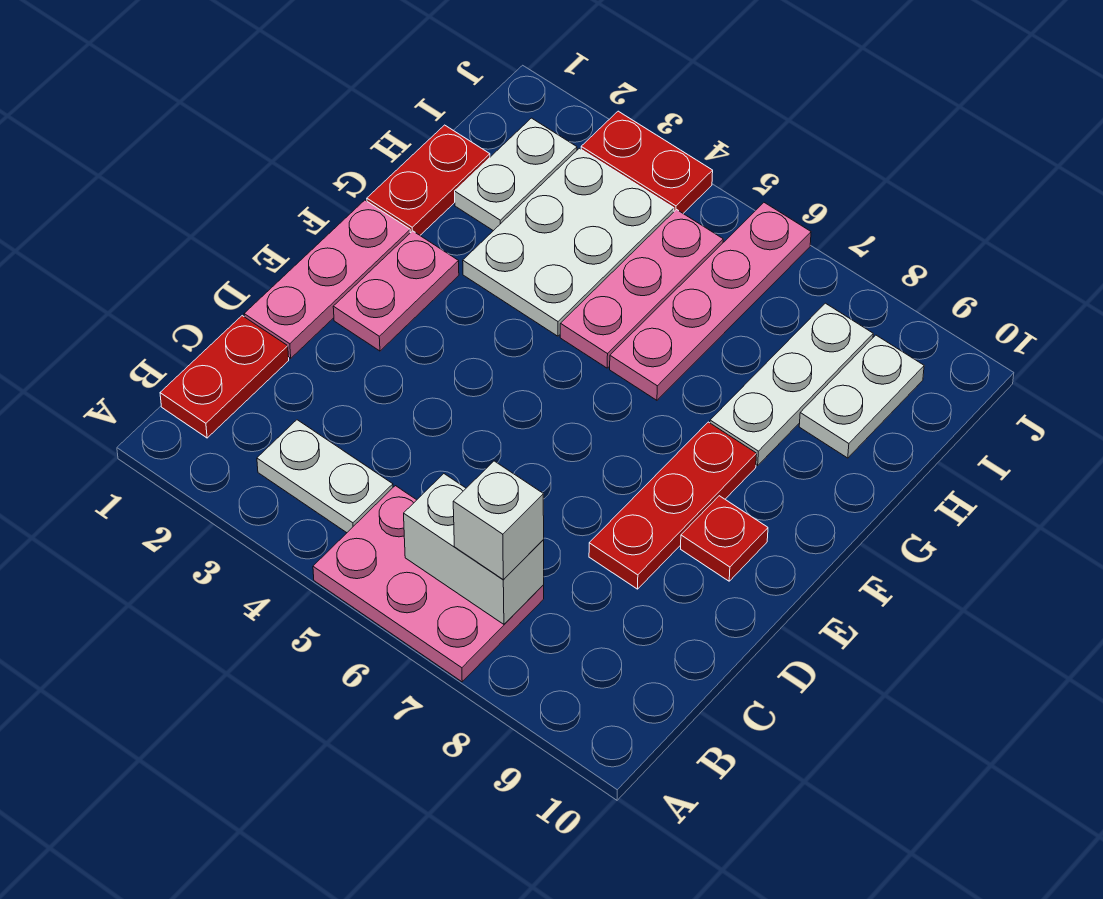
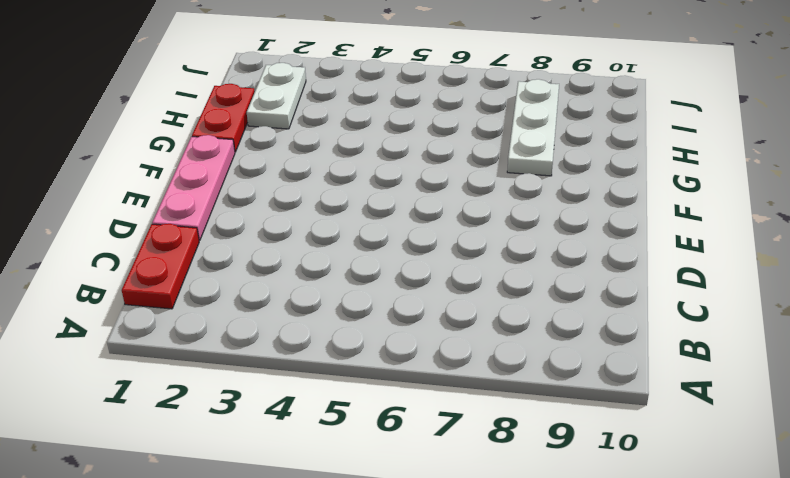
none -> pink 2x3 plate [313,486,544,682]
none -> white 1x2 plate [257,420,393,533]
none -> red 1x3 plate [589,422,757,589]

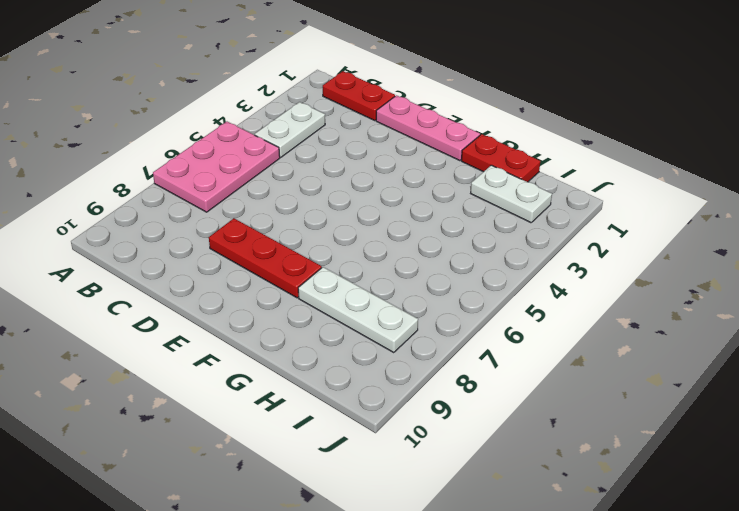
none -> pink 1x2 plate [333,231,459,351]
none -> red 1x1 plate [681,496,768,581]
none -> white 2x3 plate [463,148,674,336]

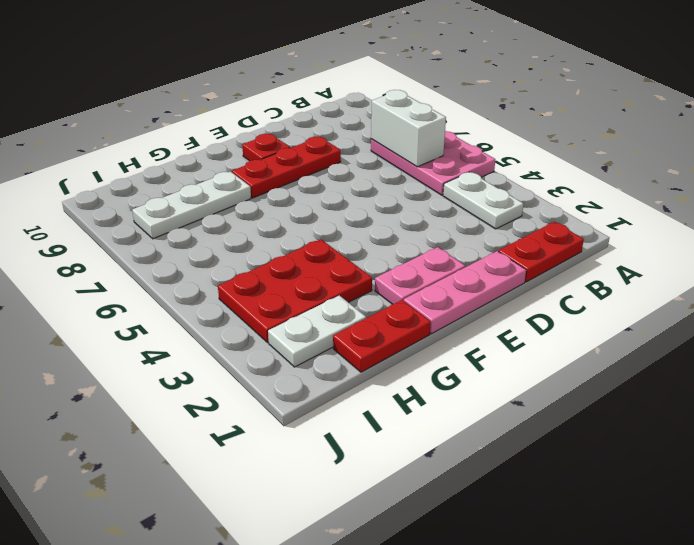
red 2x3 plate [218,239,372,342] -> white 2x3 plate [463,148,674,336]
none -> pink 1x3 plate [560,210,723,368]
none -> pink 1x4 plate [610,203,811,400]
none -> white 1x2 plate [799,335,924,458]

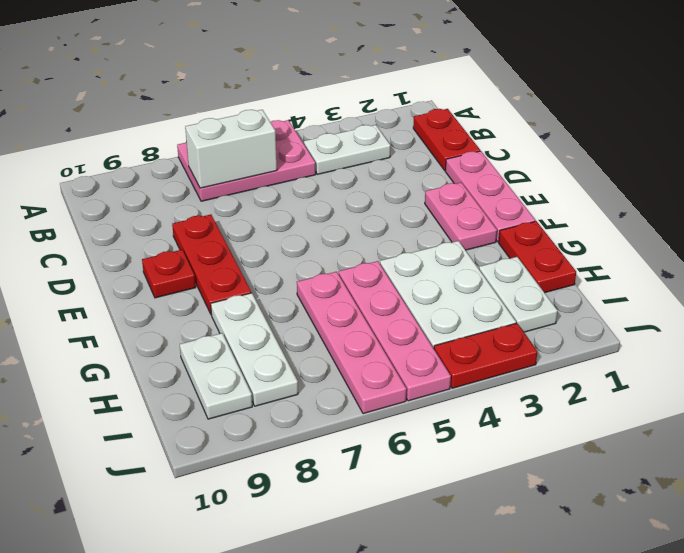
pink 1x4 plate [339,261,451,401] -> pink 1x3 plate [560,210,723,368]
none -> white 1x1 brick [453,461,544,579]

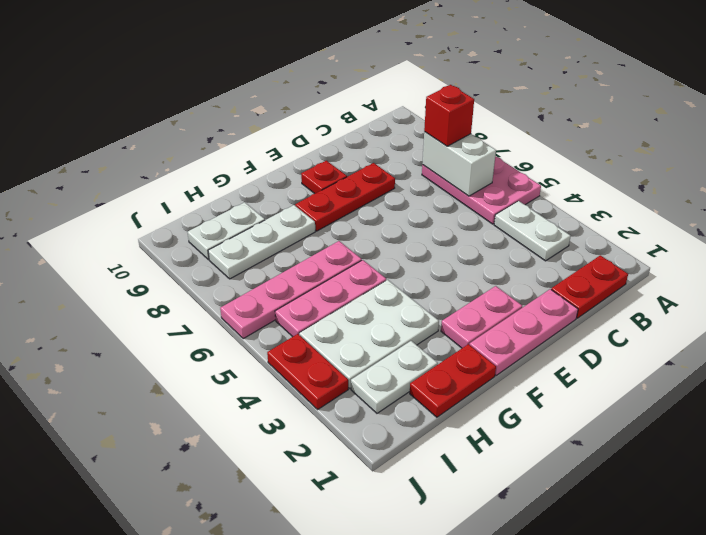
red 1x1 brick [424,85,474,146] -> white 1x1 brick [453,461,544,579]

